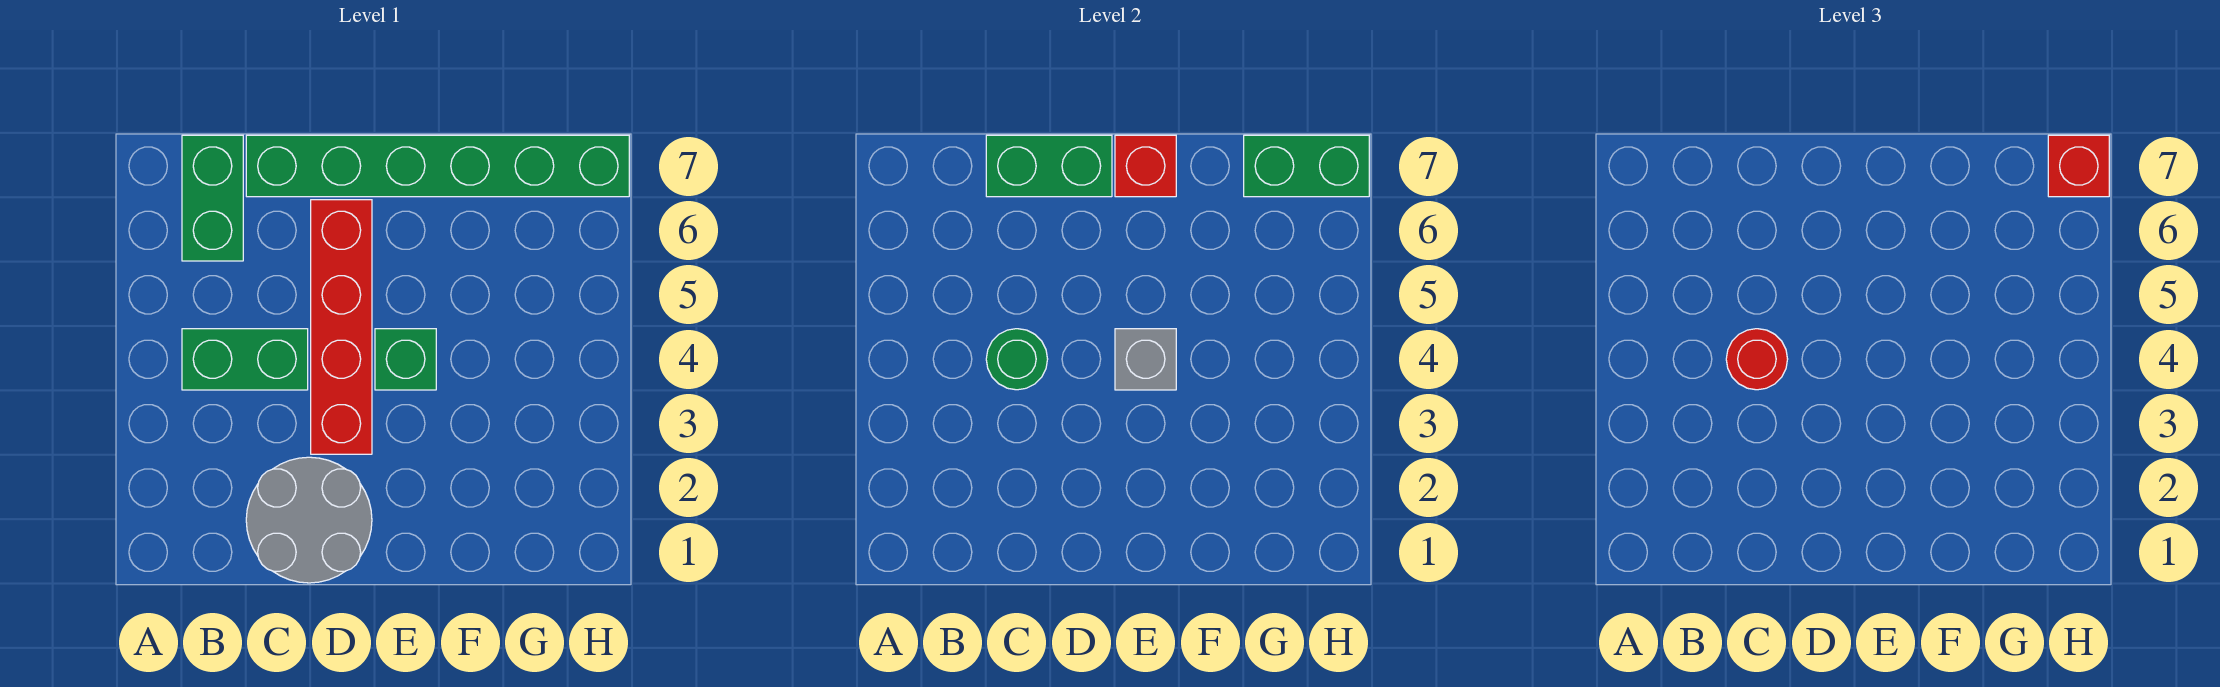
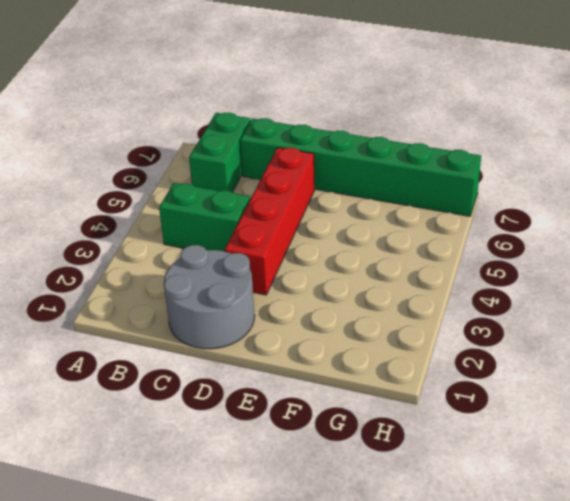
none -> green 1x1 brick [375,329,436,390]
none -> green 1x1 round brick [986,329,1048,390]
none -> green 1x2 brick [986,135,1112,197]

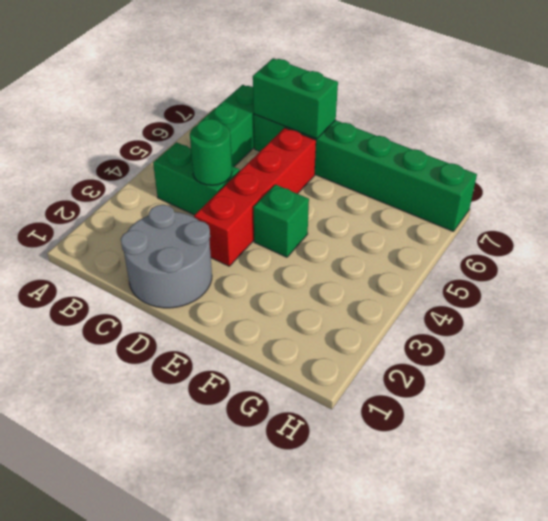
none -> grey 1x1 brick [1115,329,1176,390]
none -> red 1x1 brick [1115,135,1176,197]
none -> green 1x2 brick [1244,135,1369,197]

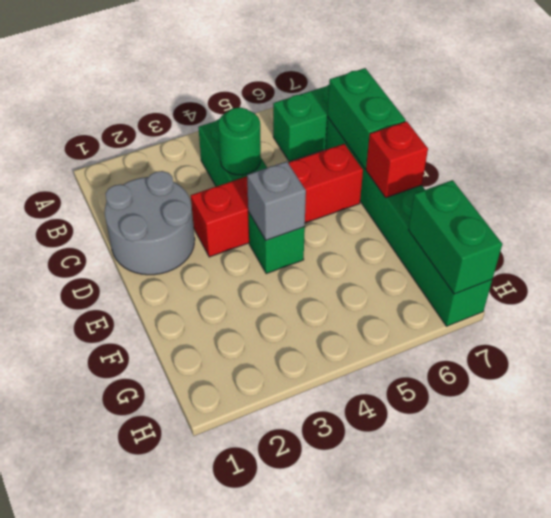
none -> red 1x1 round brick [1726,329,1788,390]
none -> red 1x1 brick [2048,135,2109,197]

